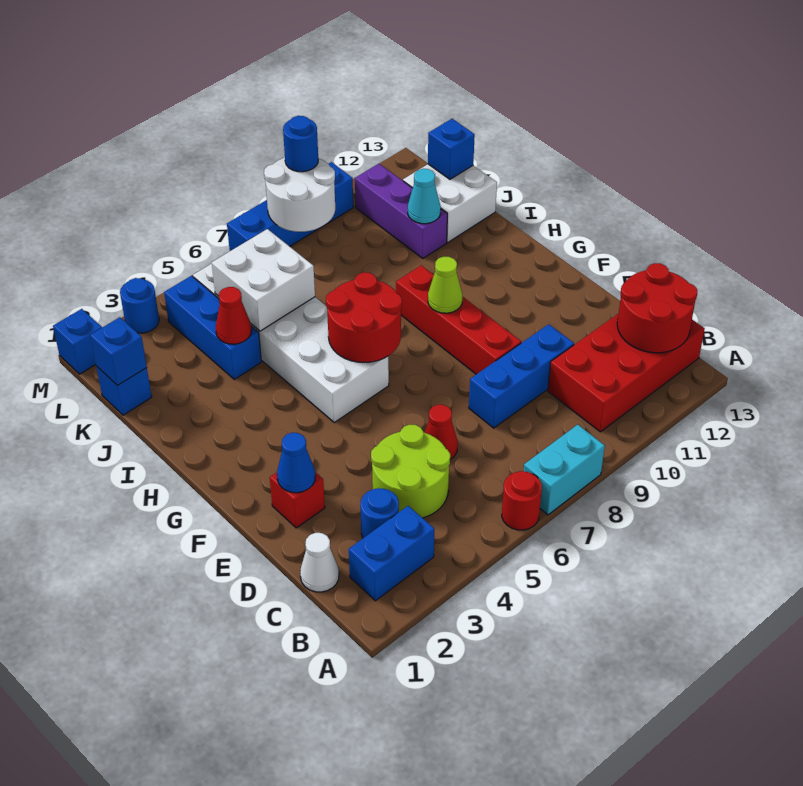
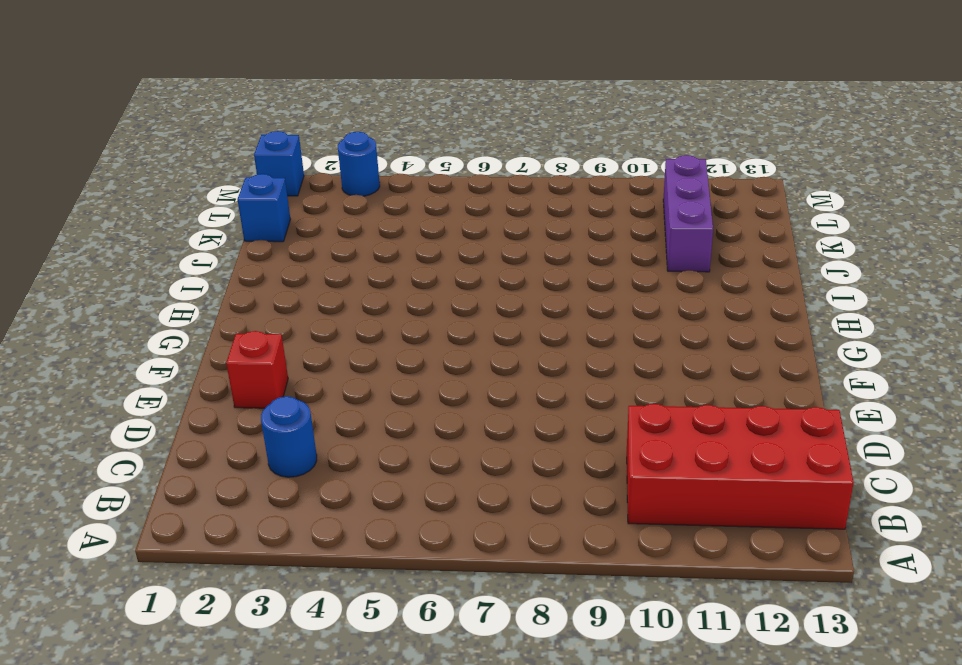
none -> red 1x1 round brick [502,471,542,530]
none -> cyan 1x2 brick [524,425,605,515]
none -> blue 1x2 brick [349,506,434,601]
none -> white 1x1 cone [300,533,339,592]

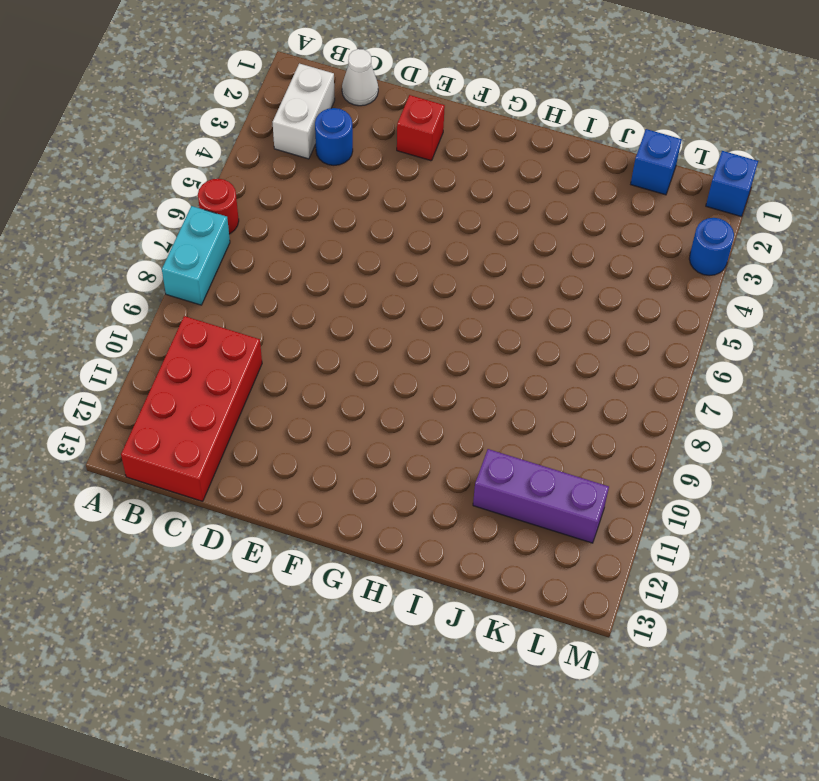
white 1x2 brick [272,63,335,159] -> blue 1x2 brick [349,506,434,601]
none -> lime 2x2 round brick [371,425,450,518]
none -> red 1x1 cone [425,405,458,459]
none -> blue 1x3 brick [469,324,574,428]
none -> red 1x4 brick [396,265,521,374]

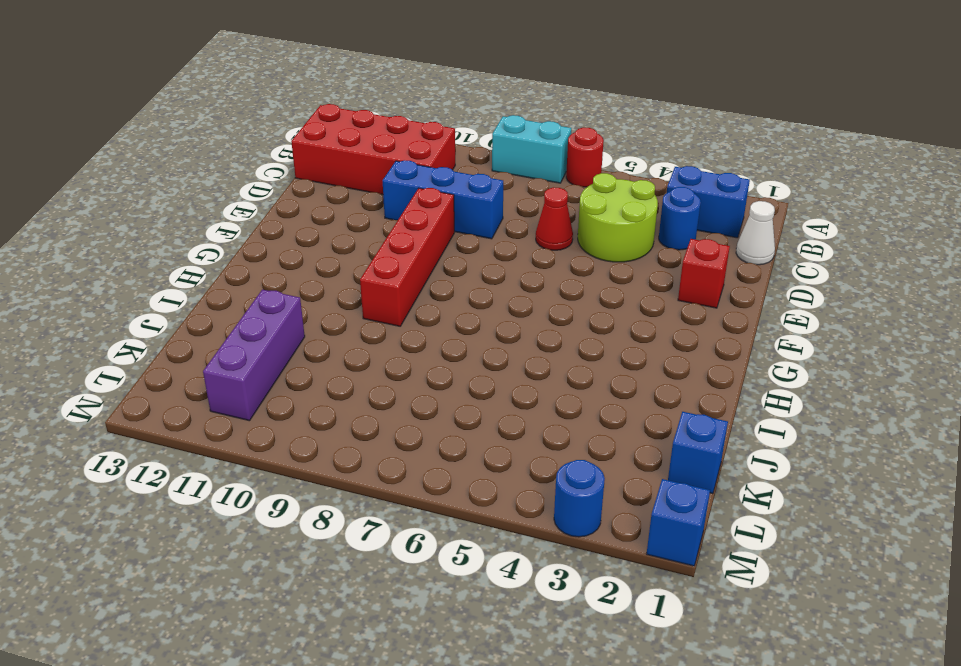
none -> white 2x6 brick [193,264,389,422]
none -> blue 1x3 brick [164,276,261,379]
none -> white 2x2 brick [403,164,497,242]
none -> blue 1x4 brick [227,162,353,251]

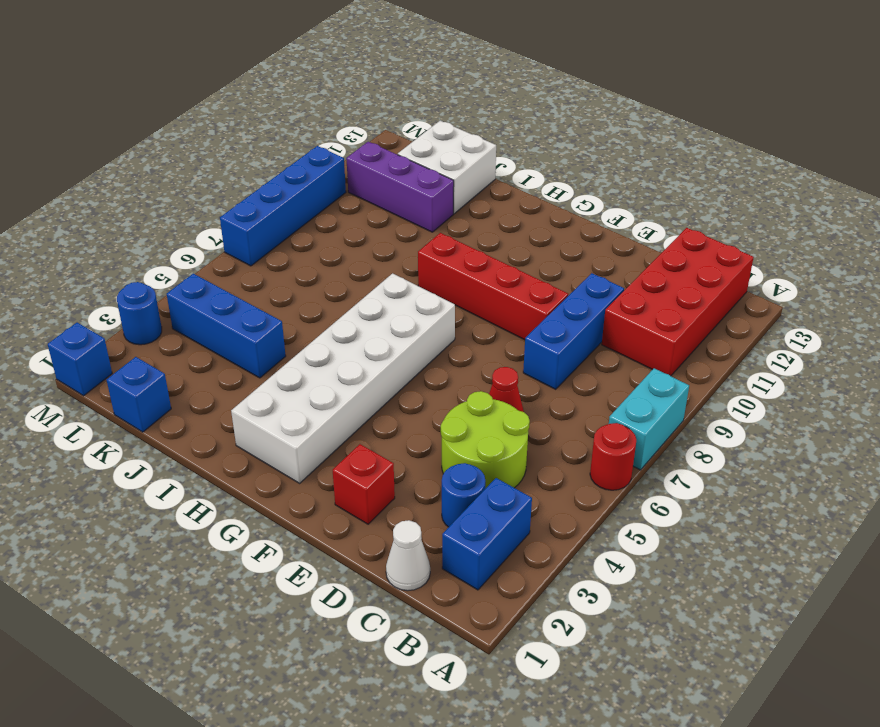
white 2x6 brick [231,273,455,483] -> white 2x6 brick turned to [193,264,389,422]
none -> red 2x2 round brick [617,263,697,353]
none -> blue 1x1 cone [277,433,315,493]
none -> red 2x2 round brick [326,272,402,363]
none -> lime 1x1 cone [428,257,462,313]

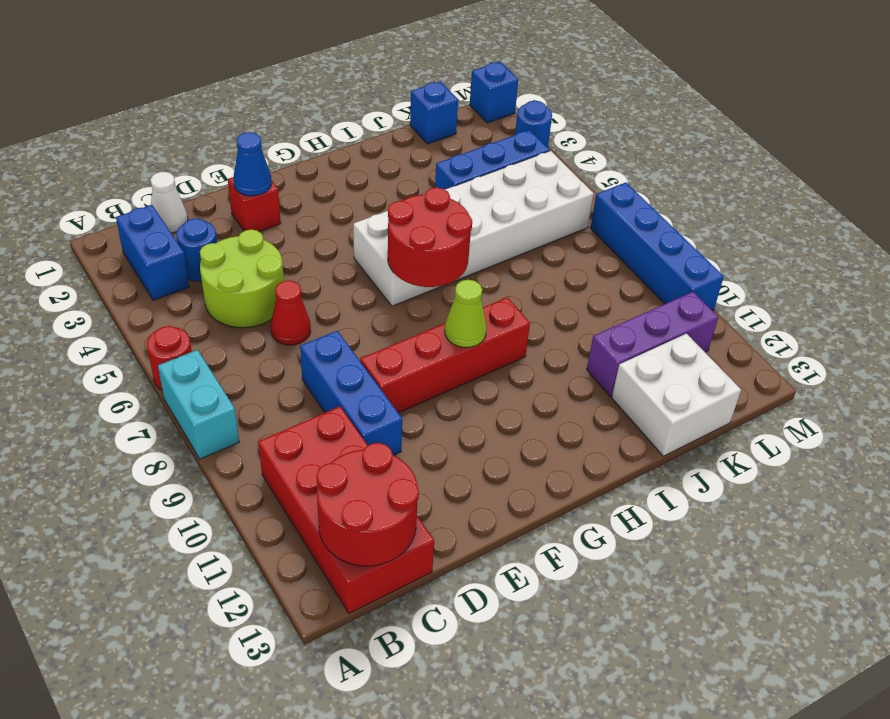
none -> red 1x1 cone [216,287,251,344]
none -> white 2x2 brick [212,229,315,331]
none -> cyan 1x1 cone [408,169,441,224]
none -> blue 1x1 brick [90,317,147,386]

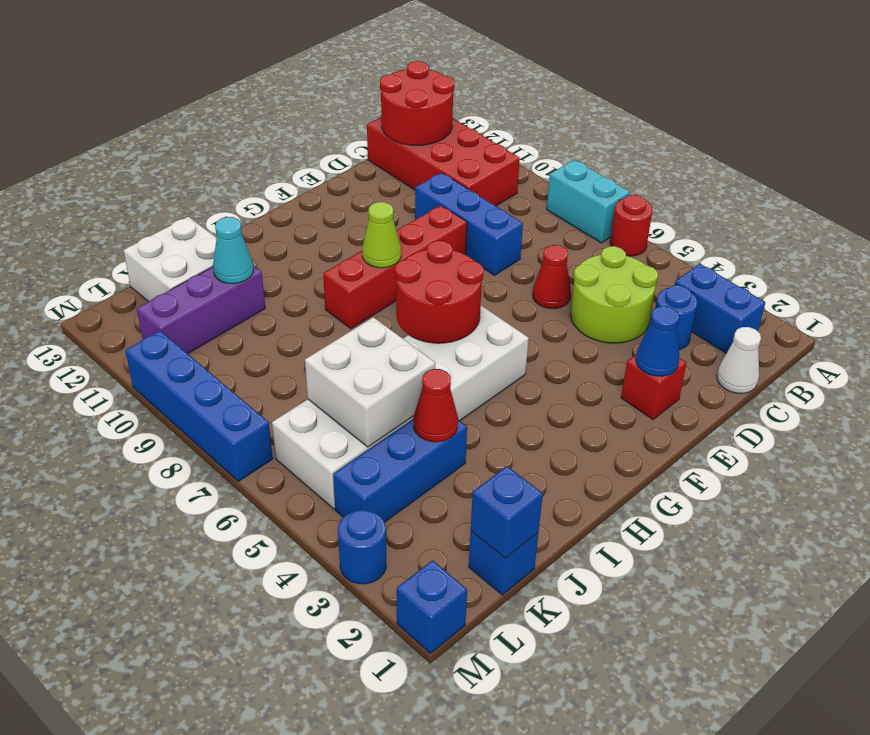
none -> blue 1x1 brick [428,119,475,179]
none -> white 2x2 round brick [264,158,335,232]
none -> blue 1x1 round brick [283,116,318,172]

